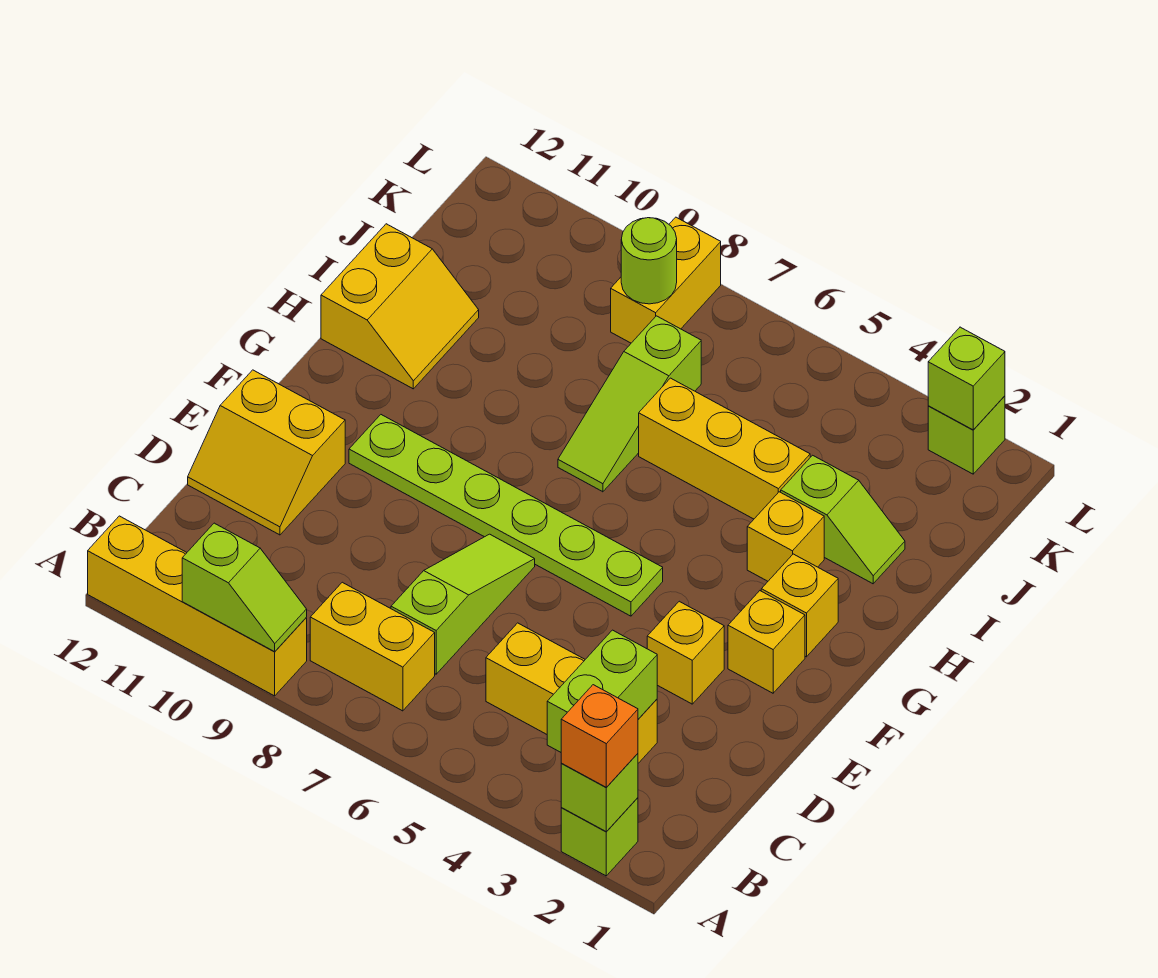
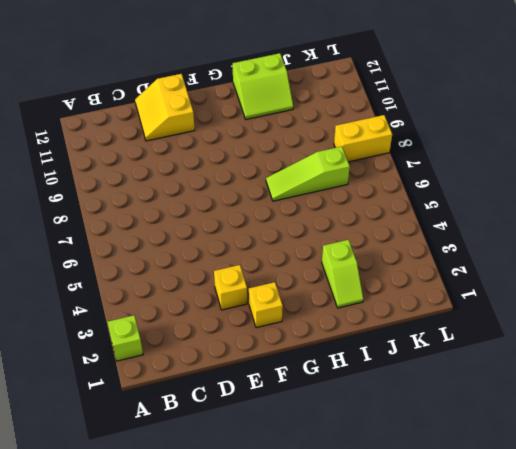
lime 2x2 slope [233,53,293,120] -> yellow 2x2 slope [321,224,479,389]
none -> yellow 1x4 brick [88,516,307,696]
none -> yellow 1x2 brick [310,582,435,711]
none -> yellow 1x3 brick [486,623,657,763]

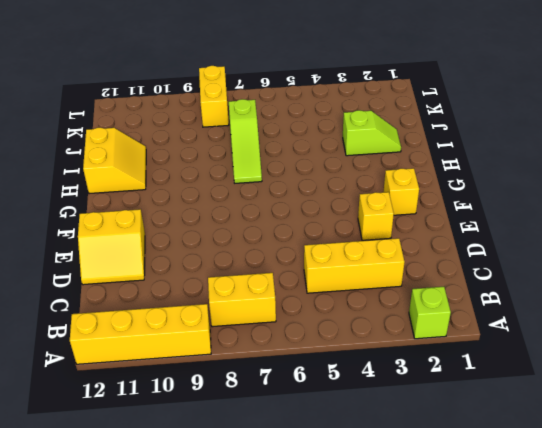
none -> lime 1x3 slope [391,534,535,674]
none -> lime 1x6 plate [349,415,663,616]
none -> yellow 1x1 brick [761,554,838,657]

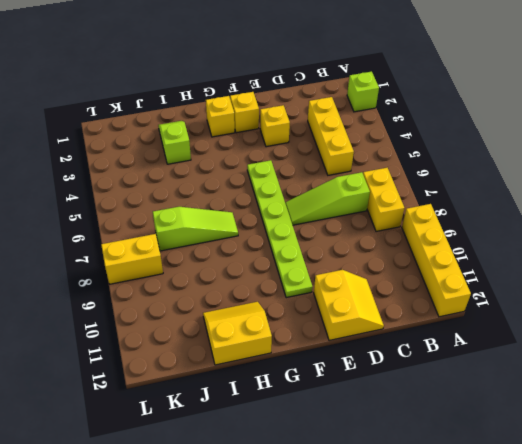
none -> yellow 1x1 brick [747,492,824,581]
none -> yellow 1x3 brick [639,378,810,519]
none -> lime 1x1 brick [928,396,1005,474]

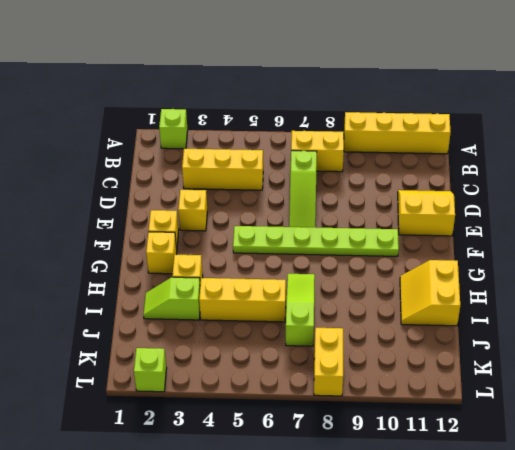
none -> lime 1x1 brick [561,754,638,832]
none -> lime 1x2 slope [182,523,307,652]
none -> lime 1x2 brick [547,630,657,752]

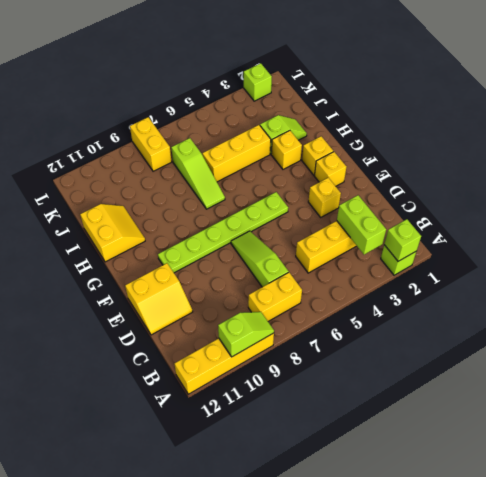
none -> lime 1x1 round brick [621,218,677,304]
none -> lime 1x1 brick [928,327,1005,430]
none -> orange 1x1 brick [561,685,638,787]

